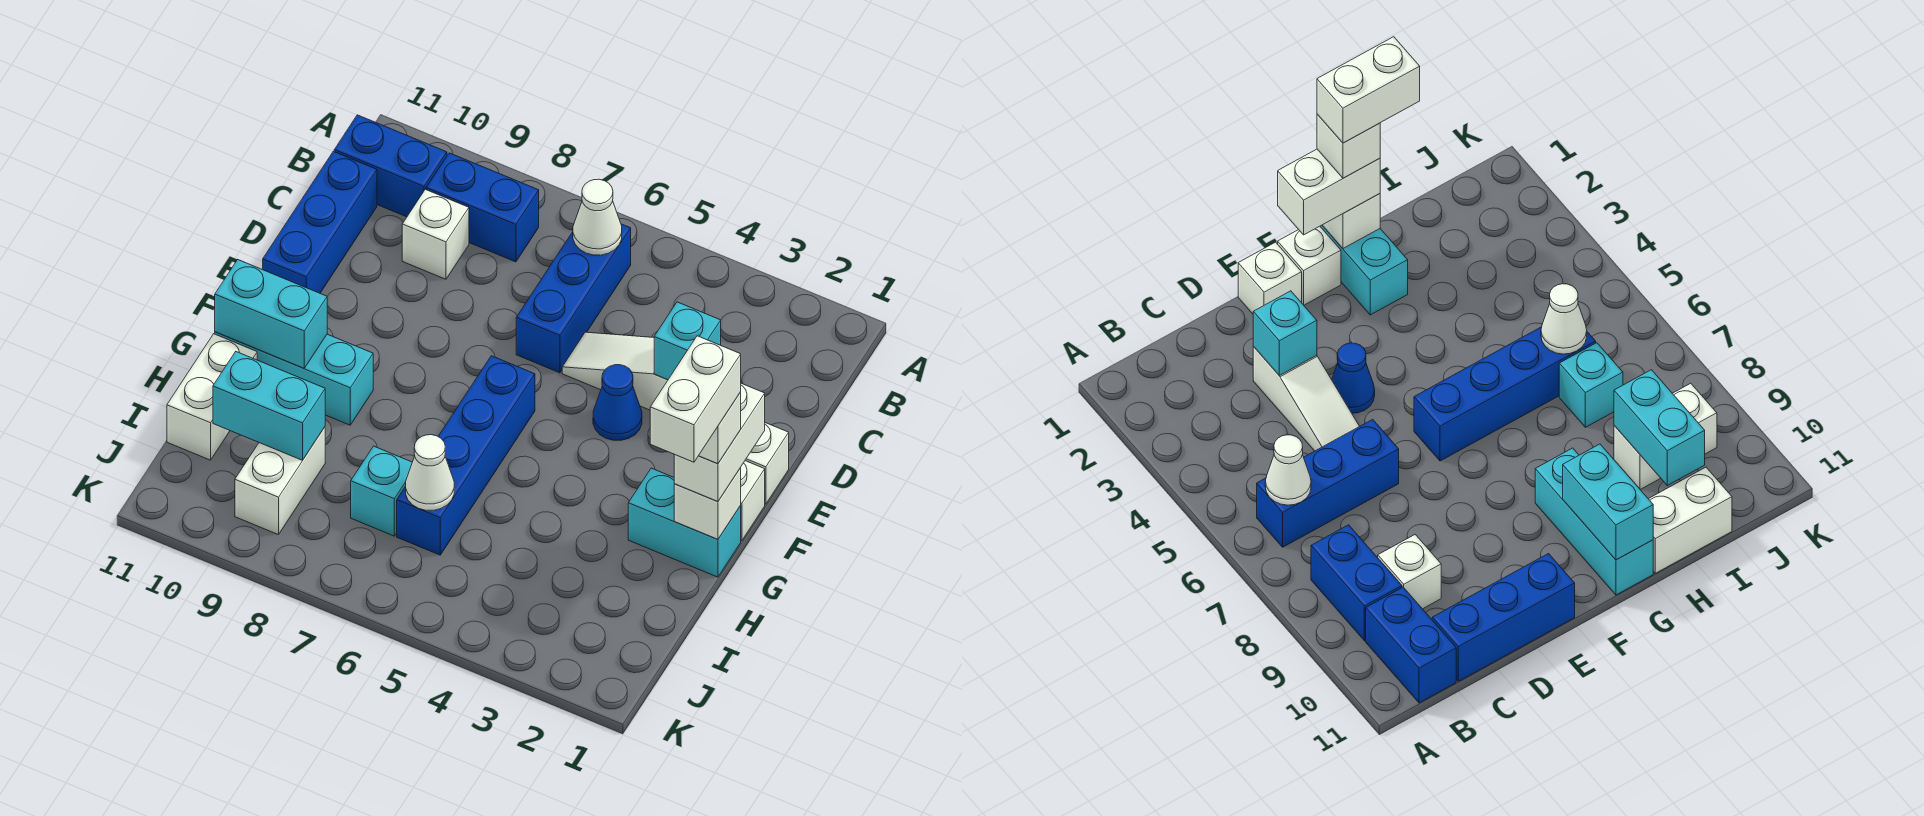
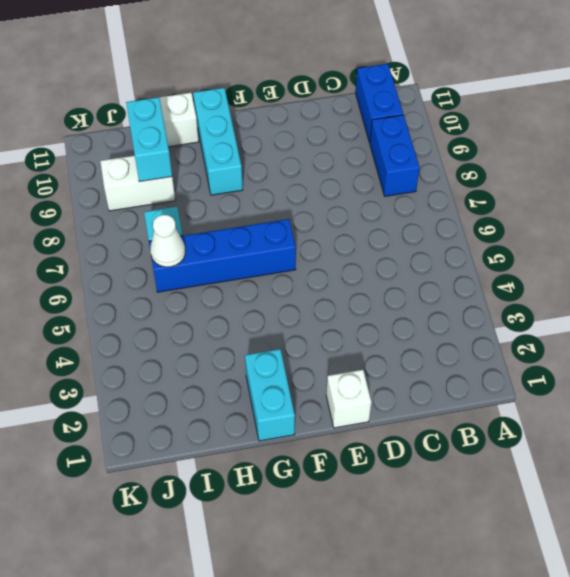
none -> blue 1x3 brick [516,224,631,373]
none -> white 1x1 brick [402,189,469,279]
none -> blue 1x3 brick [263,151,377,293]

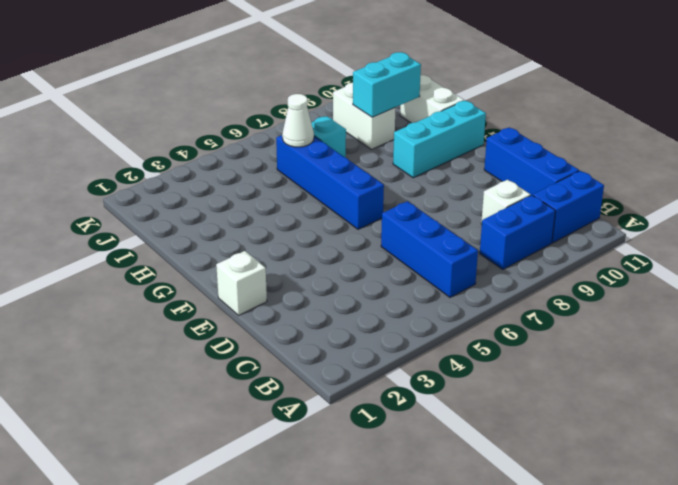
none -> white 1x3 slope [562,332,668,410]
none -> blue 1x1 cone [593,365,642,440]
none -> white 1x1 brick [740,461,765,541]

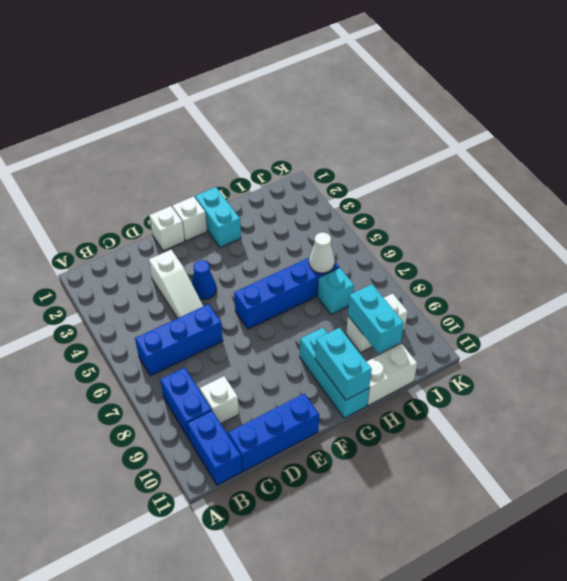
none -> white 1x1 cone [573,179,622,255]
none -> cyan 1x1 brick [654,302,721,380]
none -> white 1x1 brick [674,468,741,539]

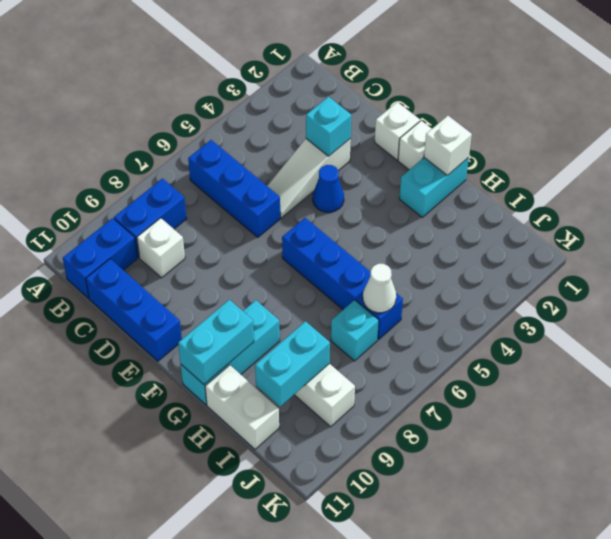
none -> white 1x1 cone [573,179,622,255]
none -> white 1x2 brick [674,383,765,502]
none -> white 1x1 brick [699,392,741,464]

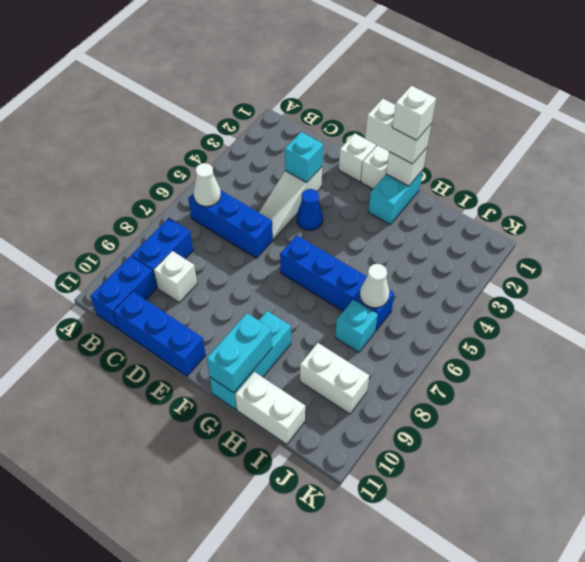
none -> cyan 1x2 brick [213,352,325,460]
none -> white 1x2 brick [650,336,741,462]

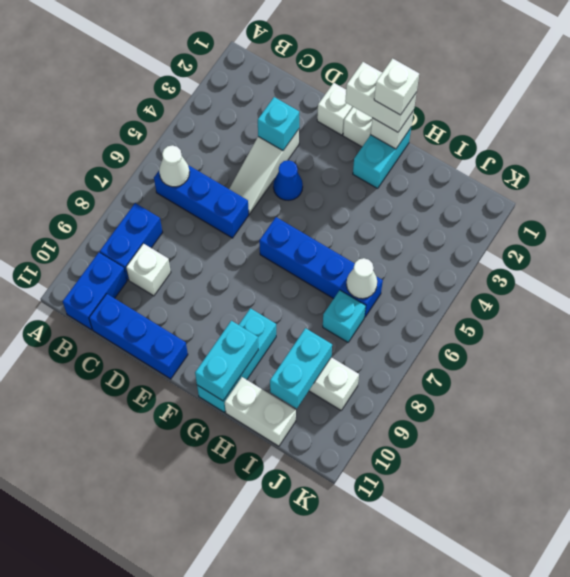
none -> white 1x2 brick [650,336,741,462]

